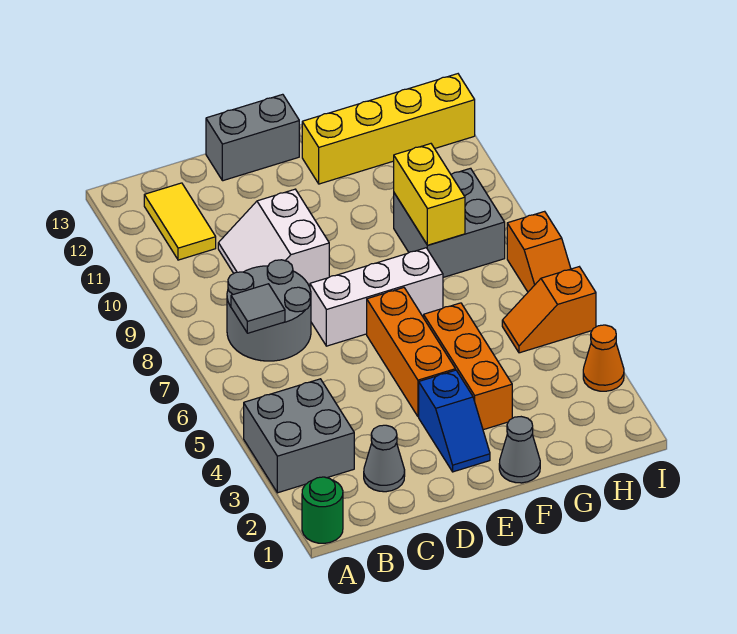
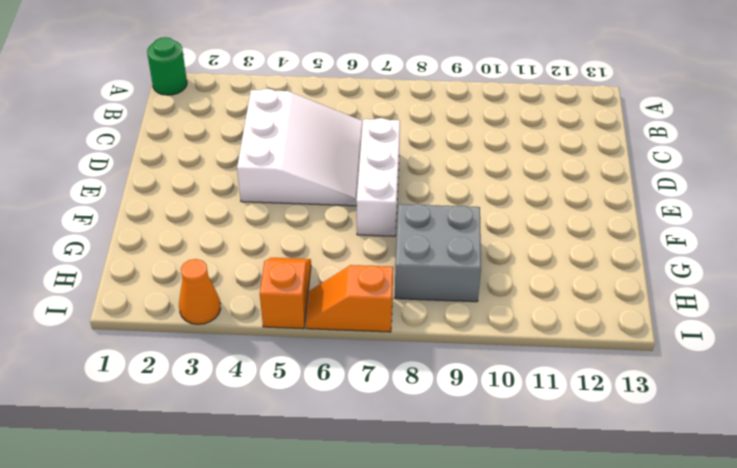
white 3x3 slope [237,89,363,206] -> orange 1x3 brick [367,288,455,417]
none -> grey 2x2 brick [244,379,354,493]
none -> grey 2x2 round brick [227,260,311,361]
none -> yellow 1x2 tile [144,183,216,260]

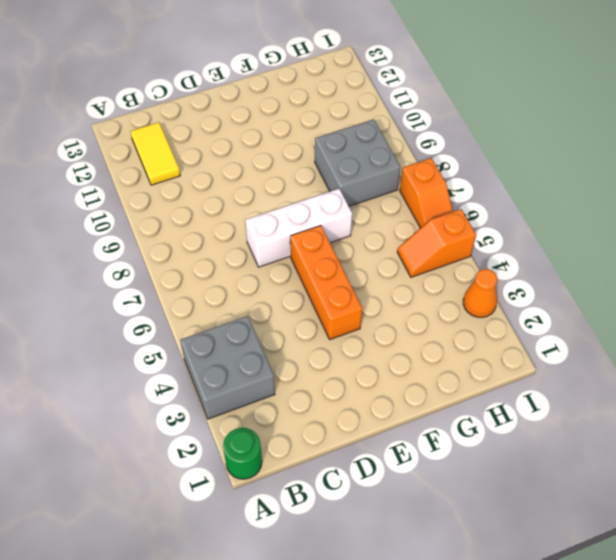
none -> grey 2x2 round brick [227,260,311,361]
none -> grey 1x1 cone [364,425,405,492]
none -> white 2x2 slope [218,189,329,286]

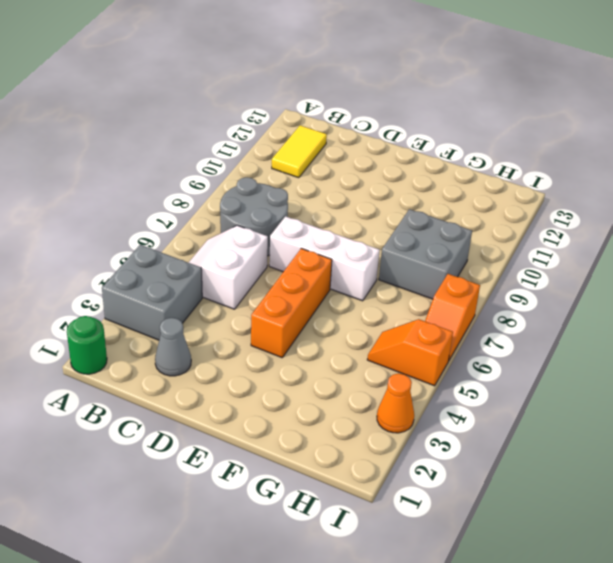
white 2x2 slope [189,225,268,309] -> white 2x2 slope moved to [218,189,329,286]
none -> grey 1x2 brick [206,94,299,181]
none -> blue 1x2 slope [419,370,490,472]
none -> grey 1x1 cone [499,417,540,483]

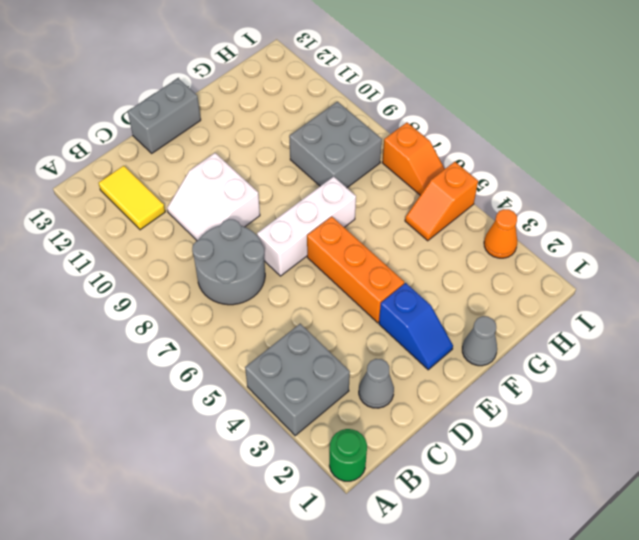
none -> orange 1x3 brick [424,303,512,430]
none -> yellow 1x4 brick [302,74,475,184]
none -> grey 1x1 tile [231,284,285,333]

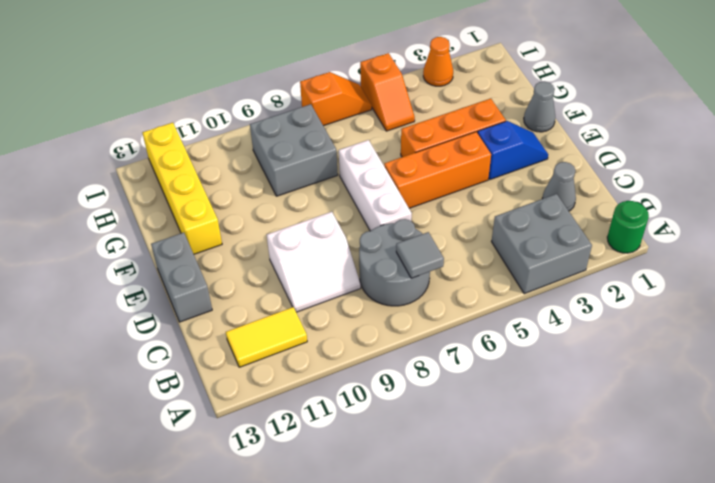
none -> yellow 1x2 brick [394,144,465,245]

